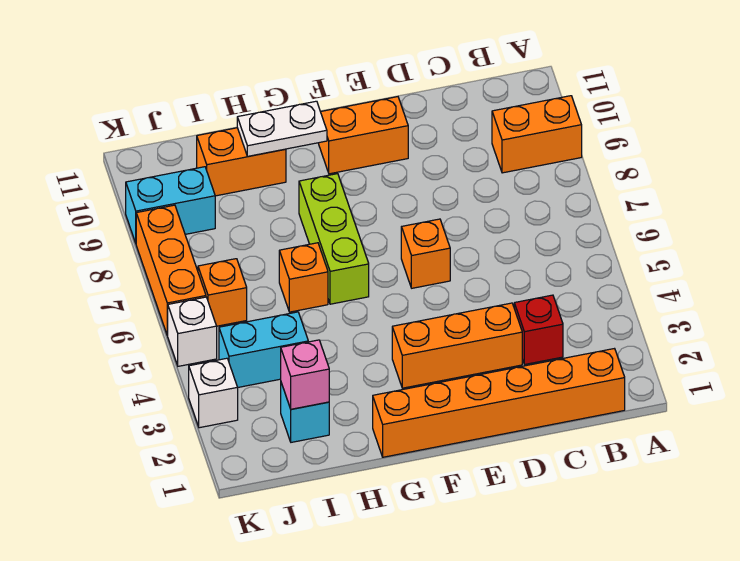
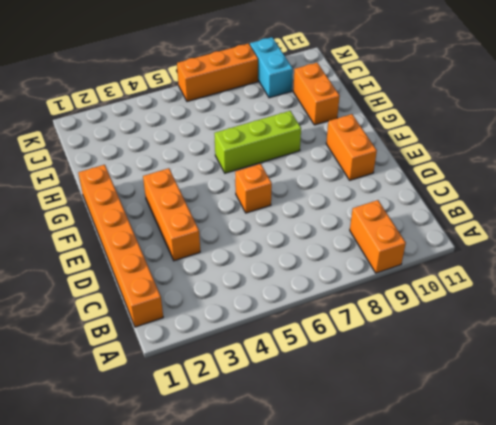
none -> red 1x1 brick [514,295,563,364]
none -> orange 1x1 brick [279,243,328,312]
none -> cyan 1x1 brick [281,383,329,442]

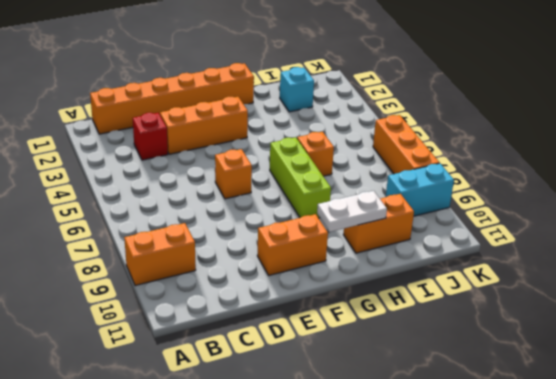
none -> cyan 1x2 brick [219,312,308,387]
none -> orange 1x1 brick [198,259,247,326]
none -> white 1x1 brick [189,358,238,428]

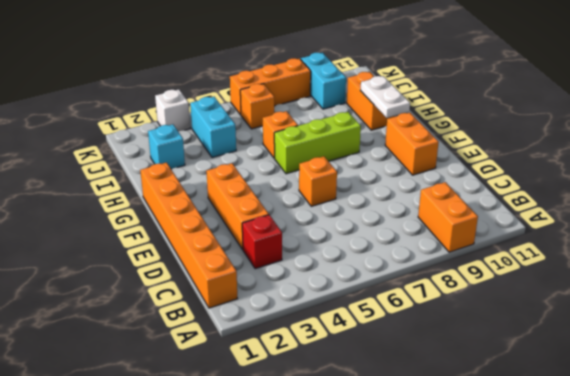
none -> white 1x1 brick [168,297,217,366]
none -> pink 1x1 brick [281,340,329,409]

